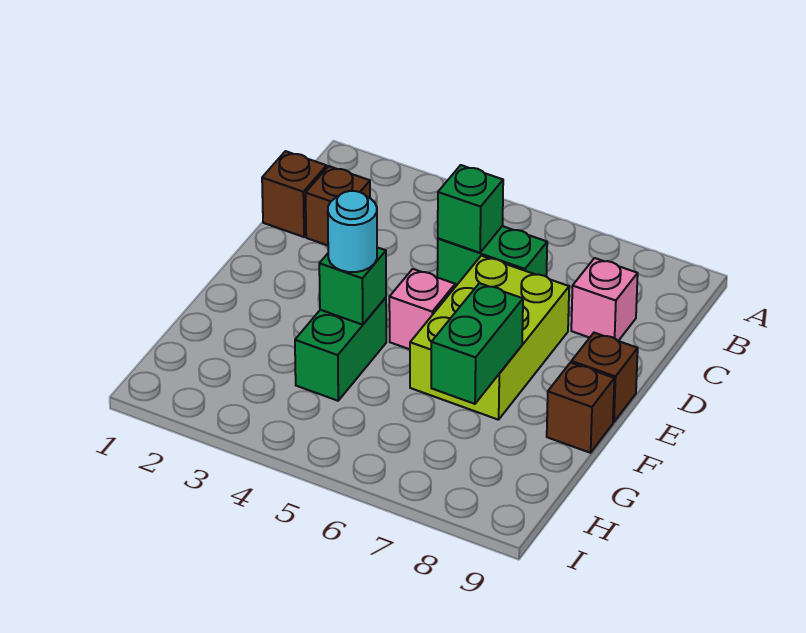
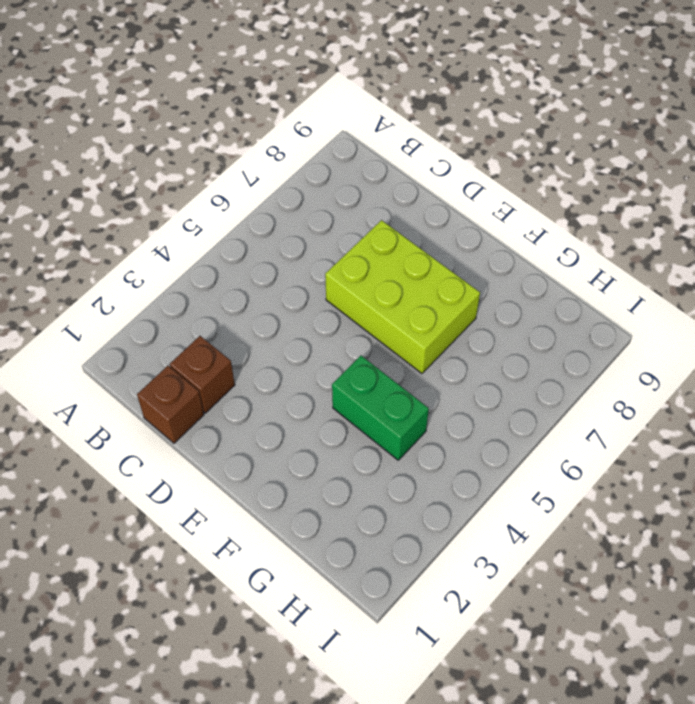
none -> green 1x2 brick [437,226,547,287]
none -> pink 1x1 brick [571,258,638,341]
none -> pink 1x1 brick [389,269,455,349]

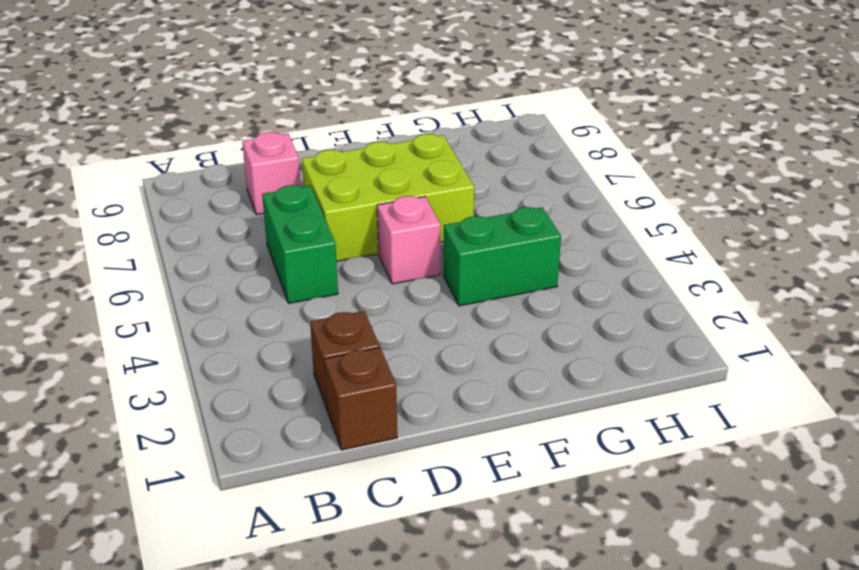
none -> brown 1x1 brick [571,333,638,422]
none -> brown 1x1 brick [547,363,614,453]
none -> green 1x1 brick [438,165,503,253]

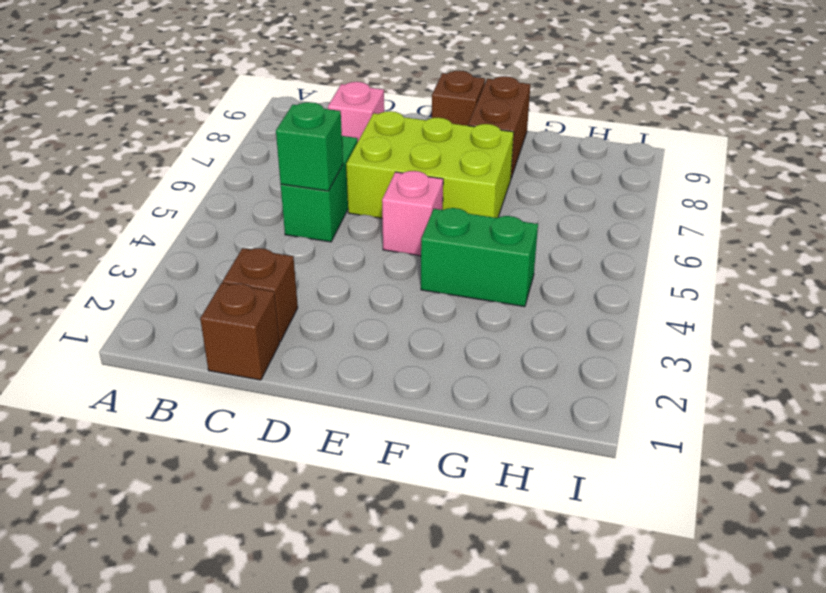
brown 1x2 brick [468,76,530,178] -> brown 1x1 brick [547,363,614,453]
none -> green 1x1 brick [319,247,386,325]
none -> green 1x2 brick [431,283,523,404]
none -> cyan 1x1 round brick [328,191,377,272]

